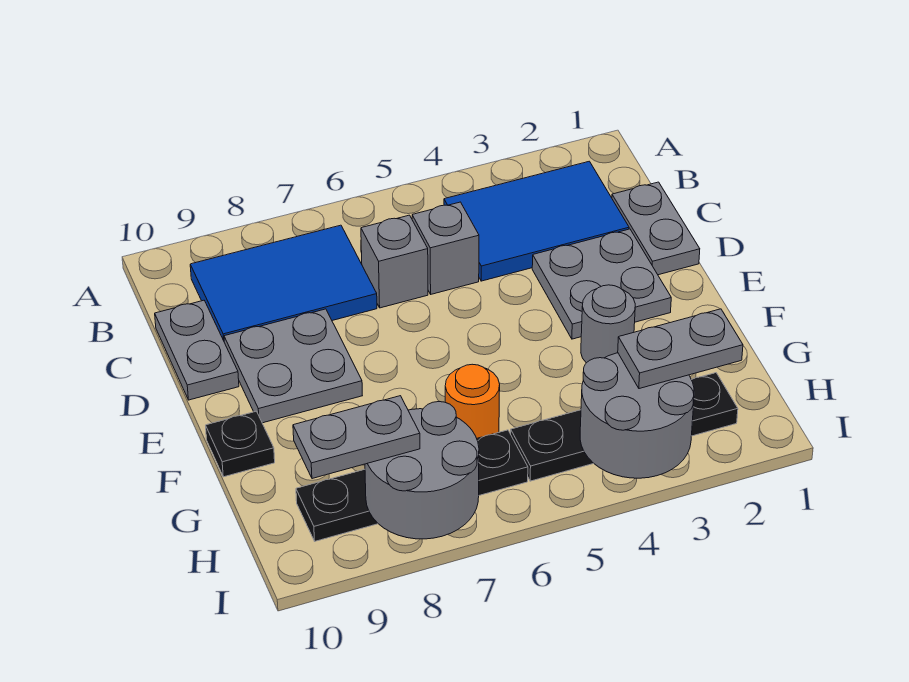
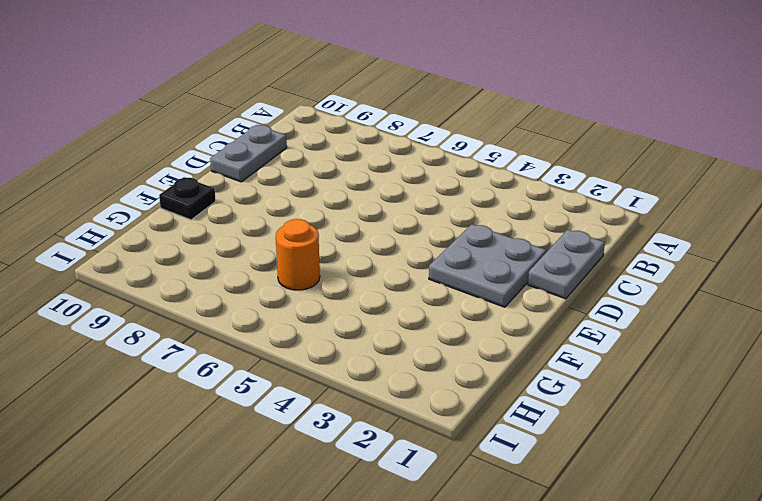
none -> blue 2x3 tile [444,161,629,281]
none -> blue 2x3 tile [190,225,377,340]
none -> grey 1x1 brick [412,202,479,294]

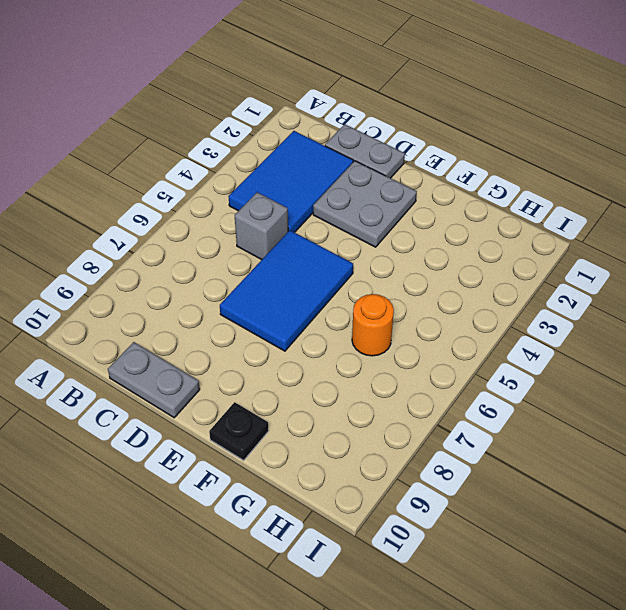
blue 2x3 tile [220,230,353,351] -> blue 2x3 tile moved to [190,225,377,340]
none -> grey 1x1 brick [361,215,428,308]
none -> grey 2x2 plate [224,309,362,423]
none -> grey 1x1 round brick [581,285,635,363]

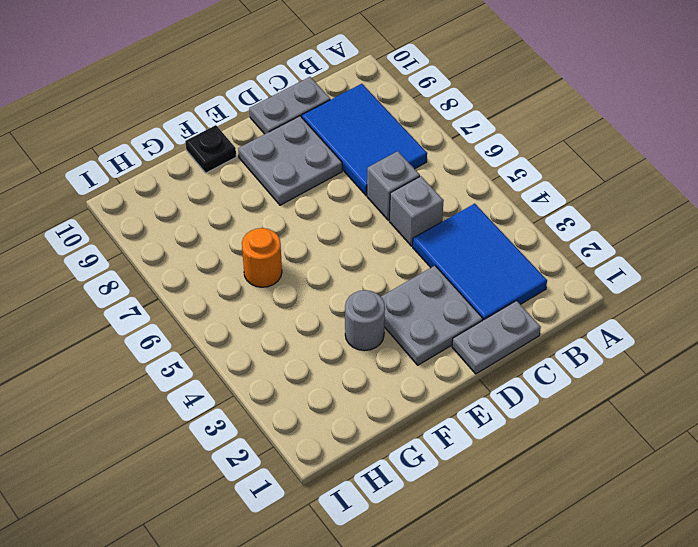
none -> black 1x4 plate [511,373,738,481]
none -> black 1x4 plate [296,430,528,541]
none -> grey 2x2 round brick [580,353,694,478]

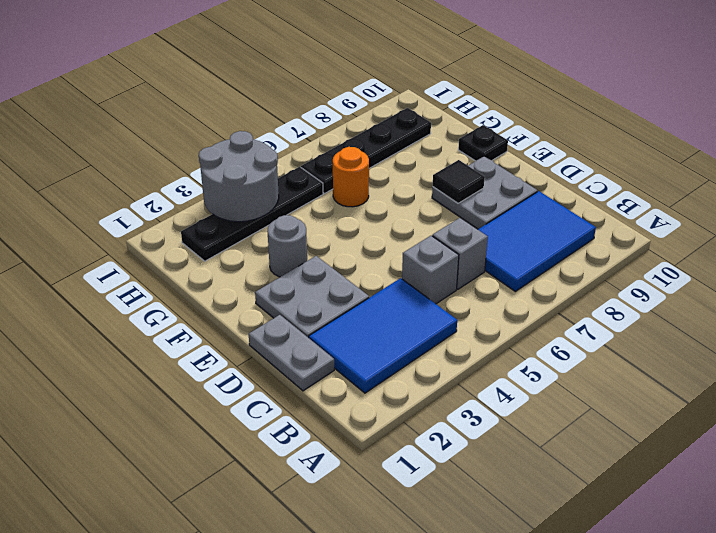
black 1x1 tile [433,160,485,203] -> none
none -> grey 1x2 plate [155,300,239,400]
none -> grey 2x2 round brick [365,402,479,539]
none -> grey 1x2 plate [618,309,743,389]

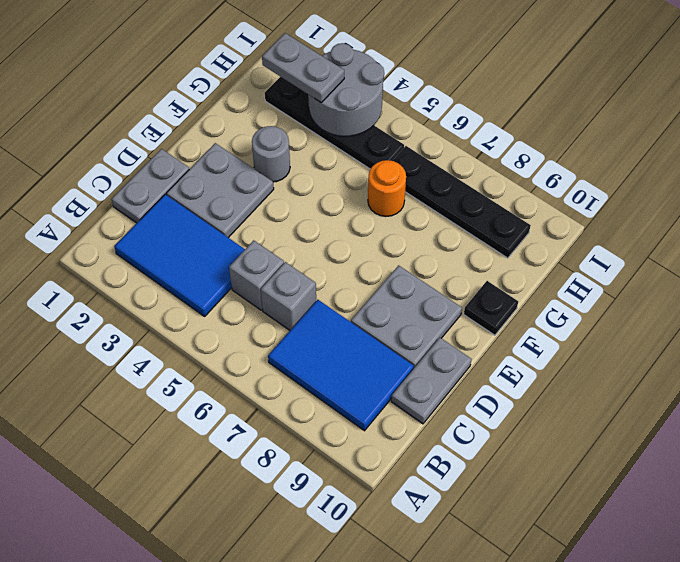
none -> grey 2x2 round brick [365,402,479,539]
none -> grey 1x2 plate [293,396,420,479]

